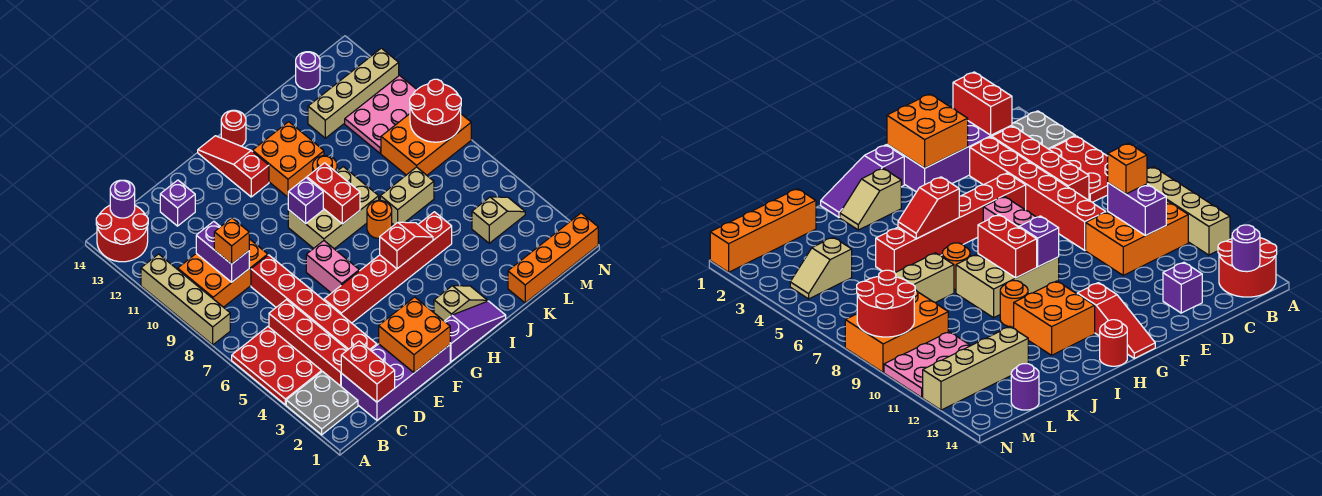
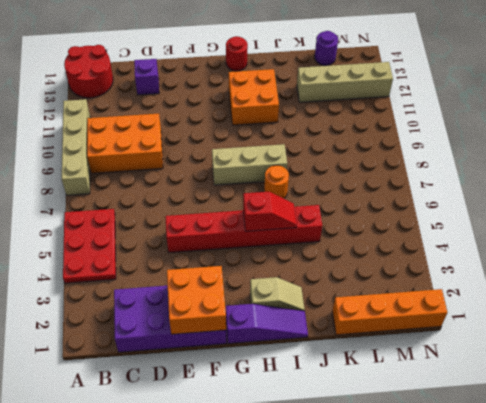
tan 1x3 brick [212,144,287,185] -> tan 2x3 brick [288,167,379,249]
none -> grey 2x2 plate [286,371,358,435]
none -> red 1x4 brick [269,300,347,386]
none -> red 1x6 brick [251,255,377,350]
none -> pink 1x2 brick [306,241,359,293]

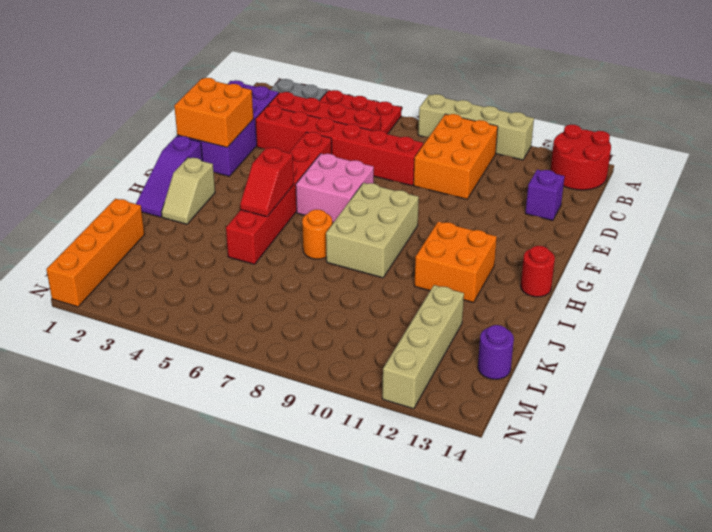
pink 2x2 brick [296,154,374,223] -> pink 1x2 brick [306,241,359,293]
none -> red 1x3 slope [198,136,269,197]
none -> orange 1x1 round brick [313,156,337,172]
none -> tan 1x2 brick [380,167,434,225]
none -> tan 1x2 slope [472,197,525,243]

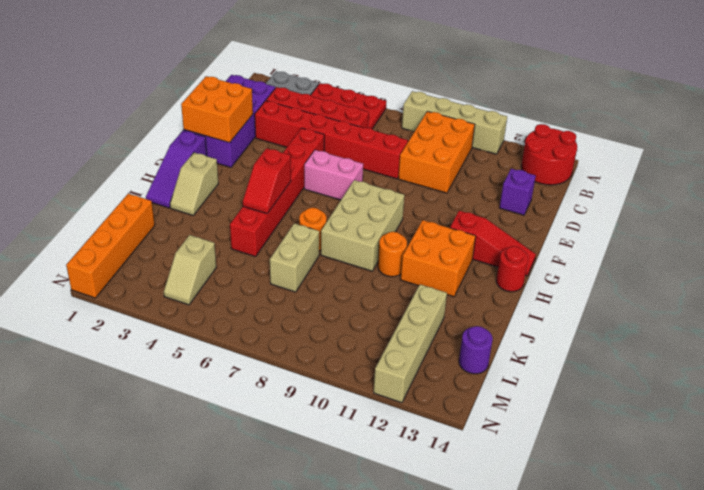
none -> orange 2x3 brick [381,114,471,175]
none -> pink 2x3 plate [345,76,417,153]
none -> purple 1x1 round brick [110,180,135,218]
none -> red 1x2 brick [341,341,395,402]

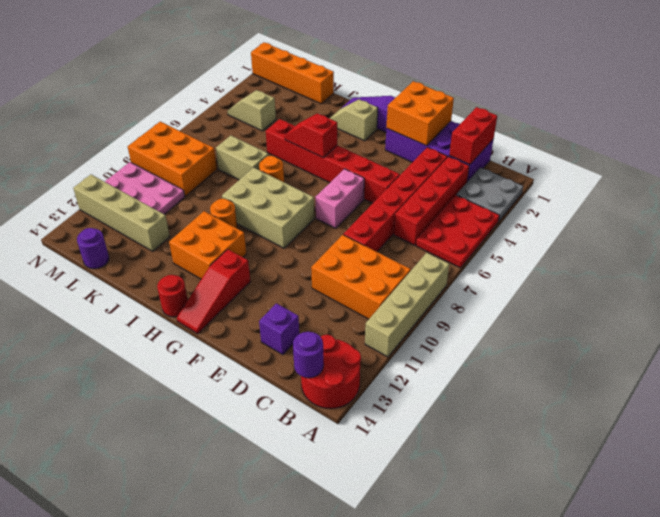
none -> purple 1x2 brick [196,221,249,282]
none -> purple 1x1 brick [288,178,323,224]
none -> red 1x2 brick [307,163,360,224]
none -> red 2x2 round brick [410,79,461,142]

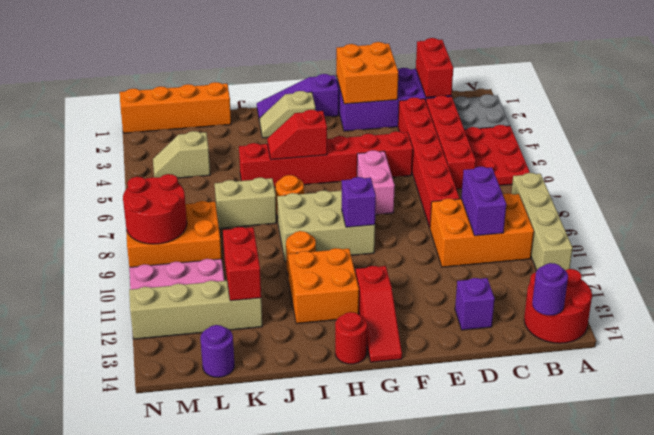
red 1x2 brick [223,227,261,301] -> red 1x2 brick moved to [307,163,360,224]
none -> orange 1x1 brick [214,218,249,264]

